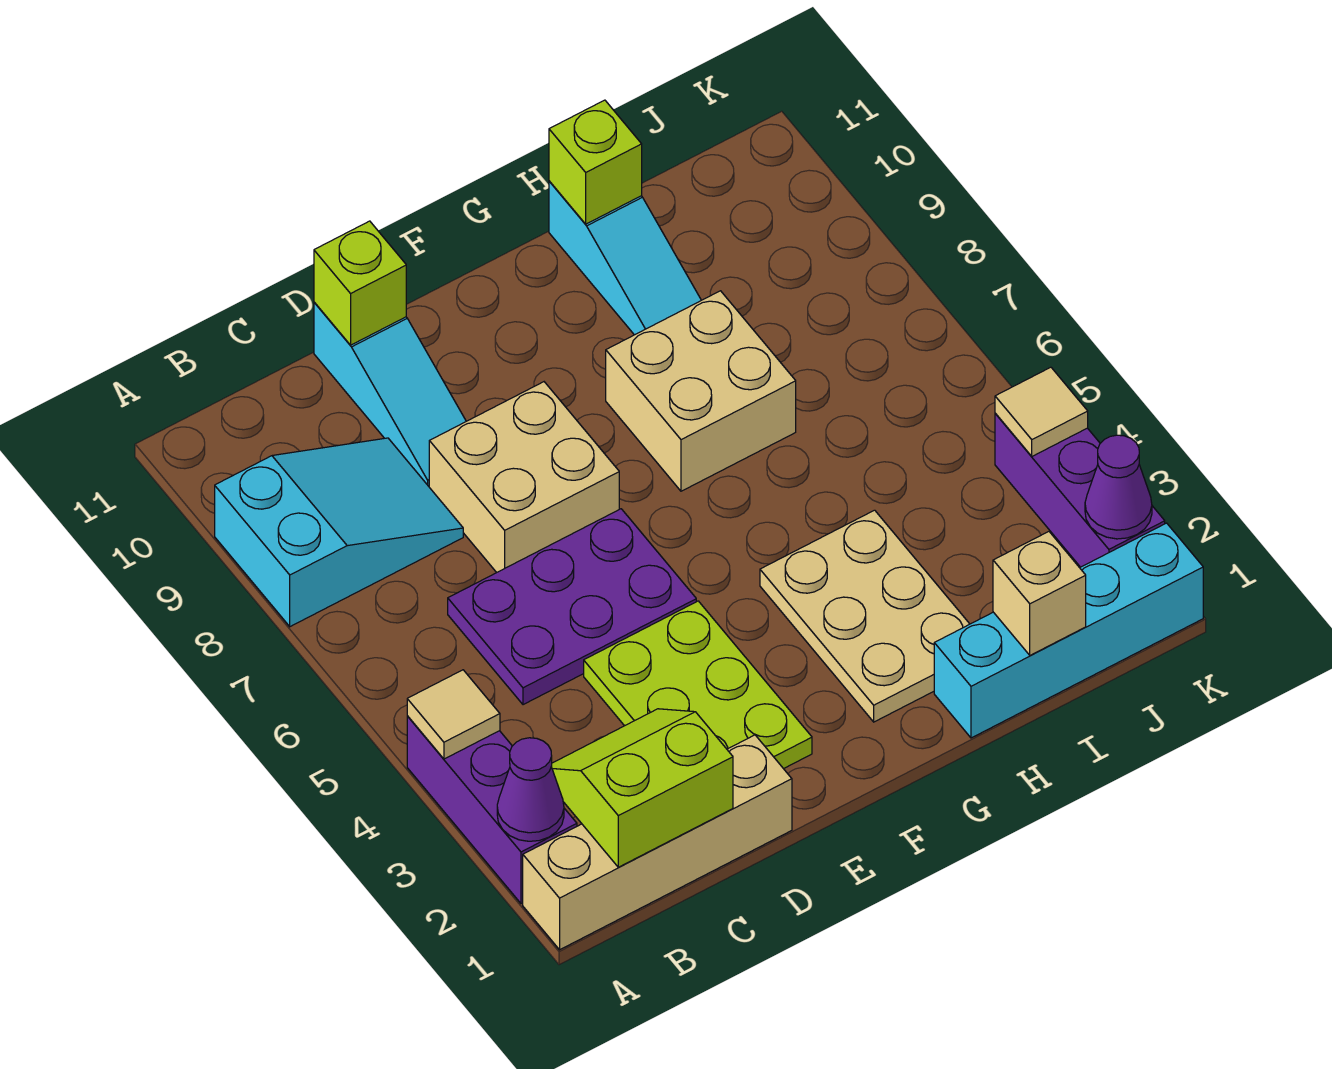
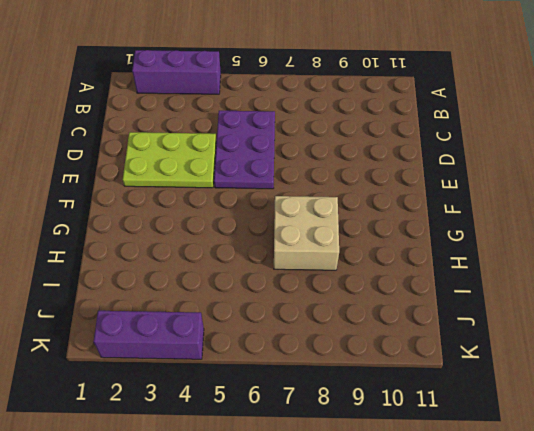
none -> tan 1x4 brick [523,735,792,950]
none -> cyan 2x3 slope [215,438,463,627]
none -> tan 2x2 brick [429,382,619,573]

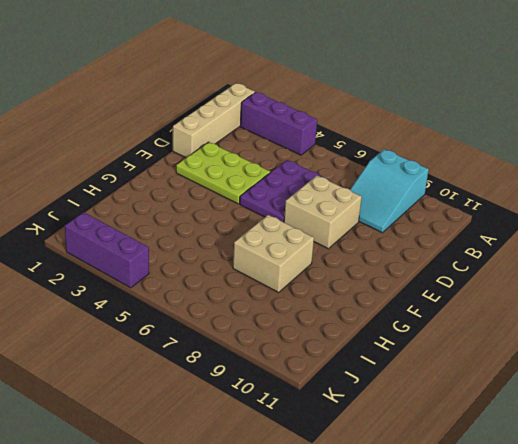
none -> cyan 1x3 slope [314,302,466,486]
none -> tan 2x3 plate [760,510,969,722]
none -> cyan 1x4 brick [934,523,1203,738]

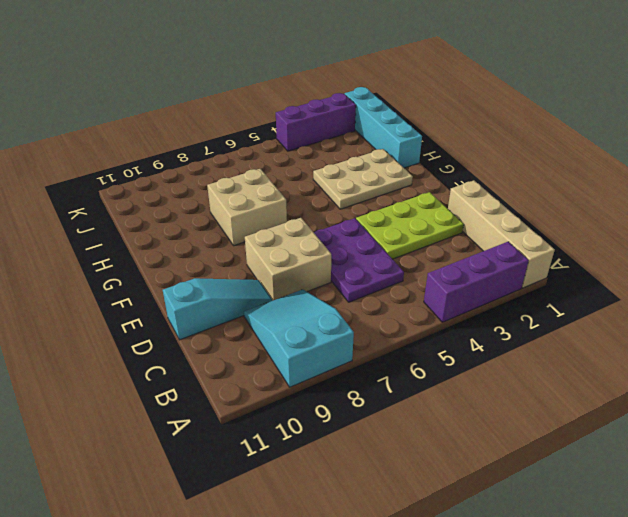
none -> cyan 1x3 slope [549,181,701,335]
none -> purple 1x1 cone [497,738,564,841]
none -> tan 1x1 tile [407,670,500,759]

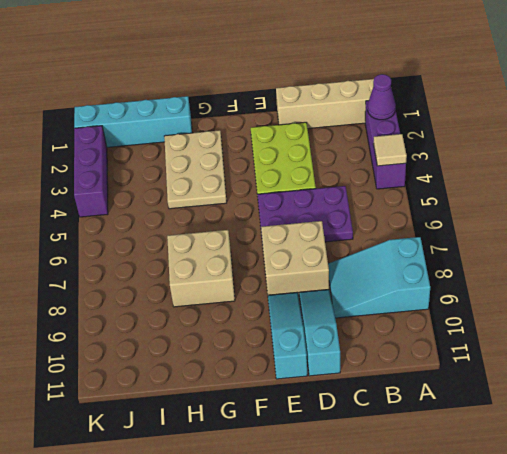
cyan 1x3 slope [268,292,308,379] -> cyan 1x3 slope moved to [549,181,701,335]
none -> lime 2x2 slope [551,709,733,867]
none -> lime 1x1 brick [314,221,406,345]
none -> lime 1x1 brick [549,100,642,224]

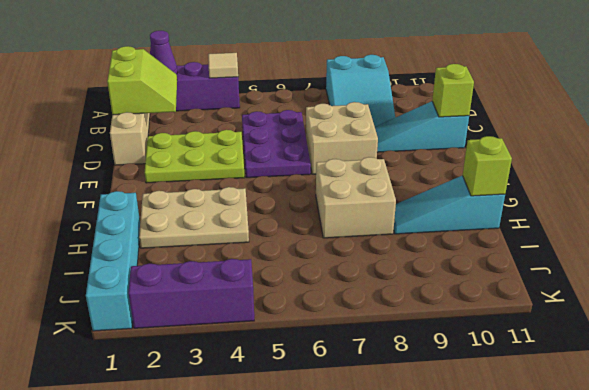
none -> tan 1x1 brick [993,532,1086,655]
none -> purple 1x1 cone [1085,435,1152,539]
none -> tan 1x1 tile [995,367,1088,456]

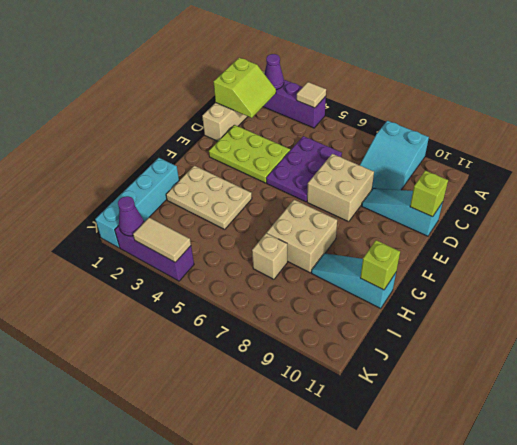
tan 1x1 brick [252,233,287,279] -> tan 1x1 brick moved to [993,532,1086,655]
tan 1x2 tile [133,218,191,263] -> tan 1x1 tile [995,367,1088,456]

